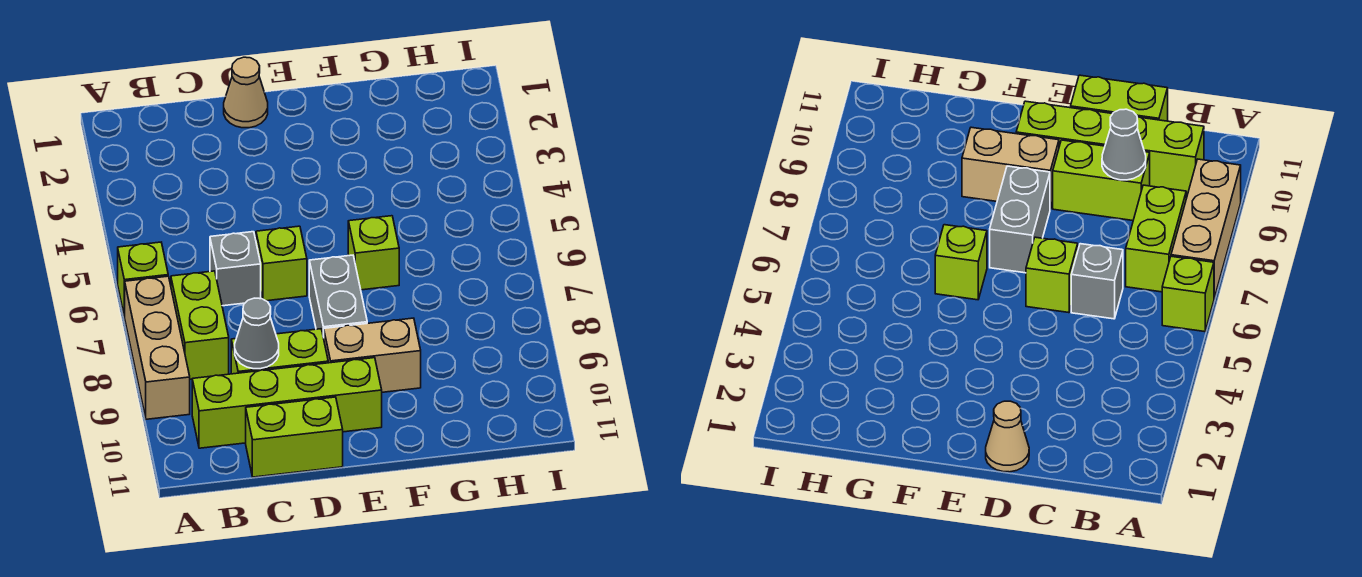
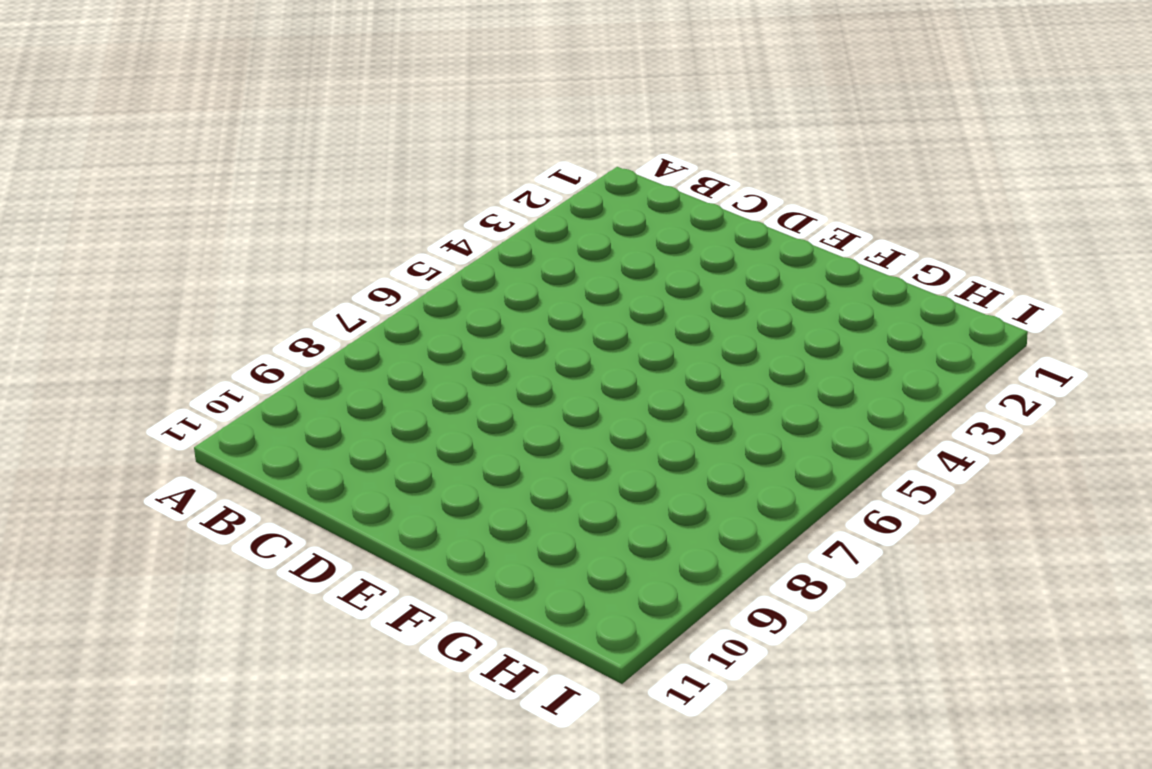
none -> lime 1x1 brick [118,242,168,317]
none -> tan 1x3 brick [125,276,190,419]
none -> lime 1x2 brick [171,271,229,379]

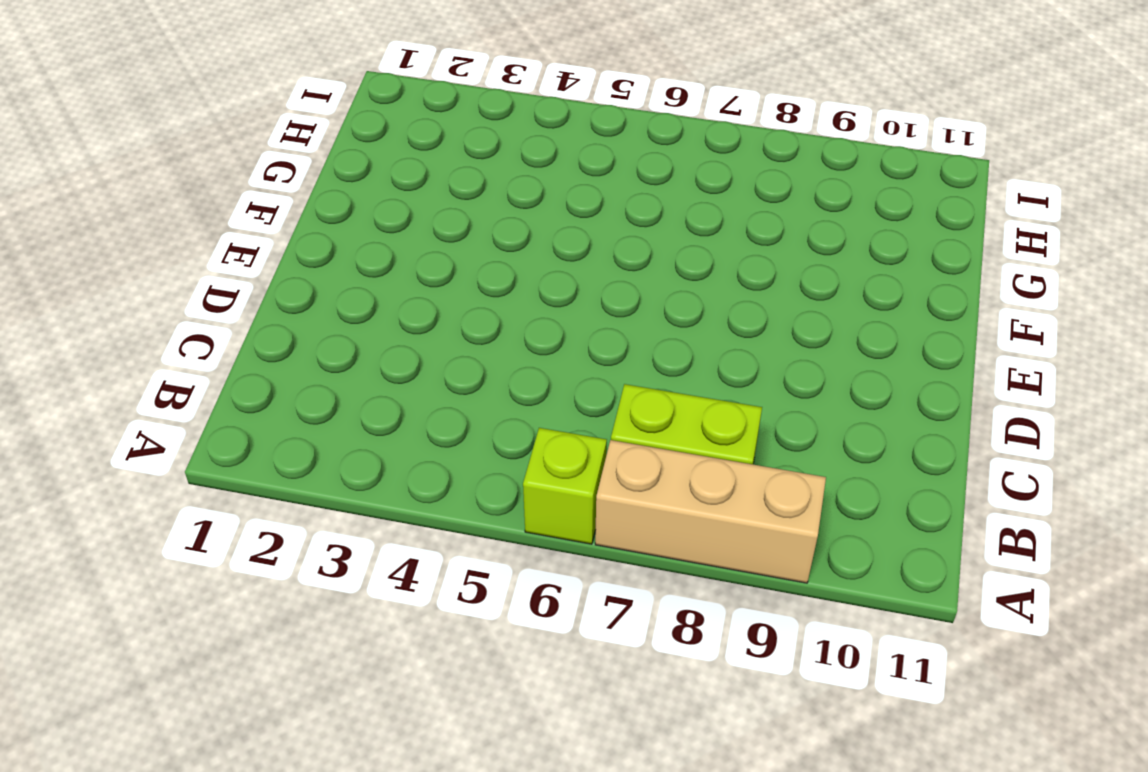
none -> lime 1x4 brick [192,358,382,448]
none -> grey 1x1 brick [210,232,261,306]
none -> lime 1x2 brick [231,329,328,374]

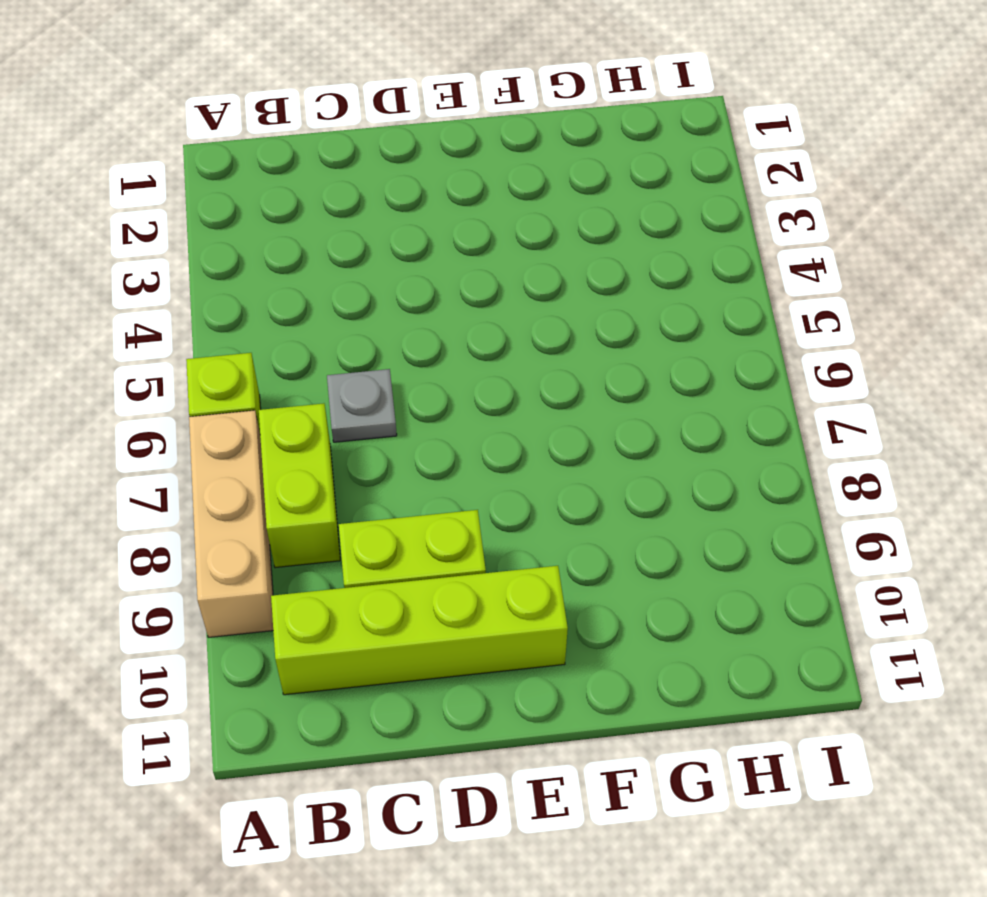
grey 1x1 plate [327,369,397,442] -> grey 1x1 brick [210,232,261,306]
none -> lime 1x2 brick [246,397,343,477]
none -> tan 1x1 cone [224,57,268,128]
none -> lime 1x1 brick [256,226,307,301]

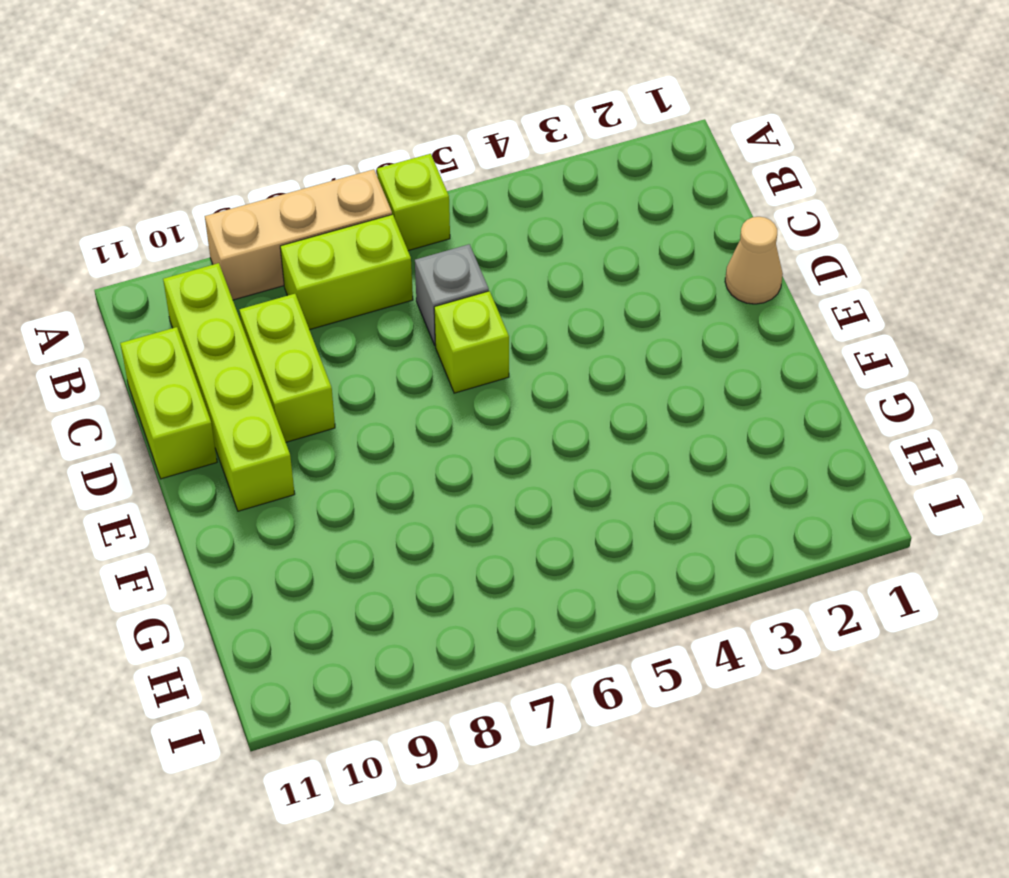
none -> grey 1x2 brick [309,255,367,338]
none -> tan 1x2 brick [324,318,421,392]
none -> lime 1x1 brick [348,216,399,290]

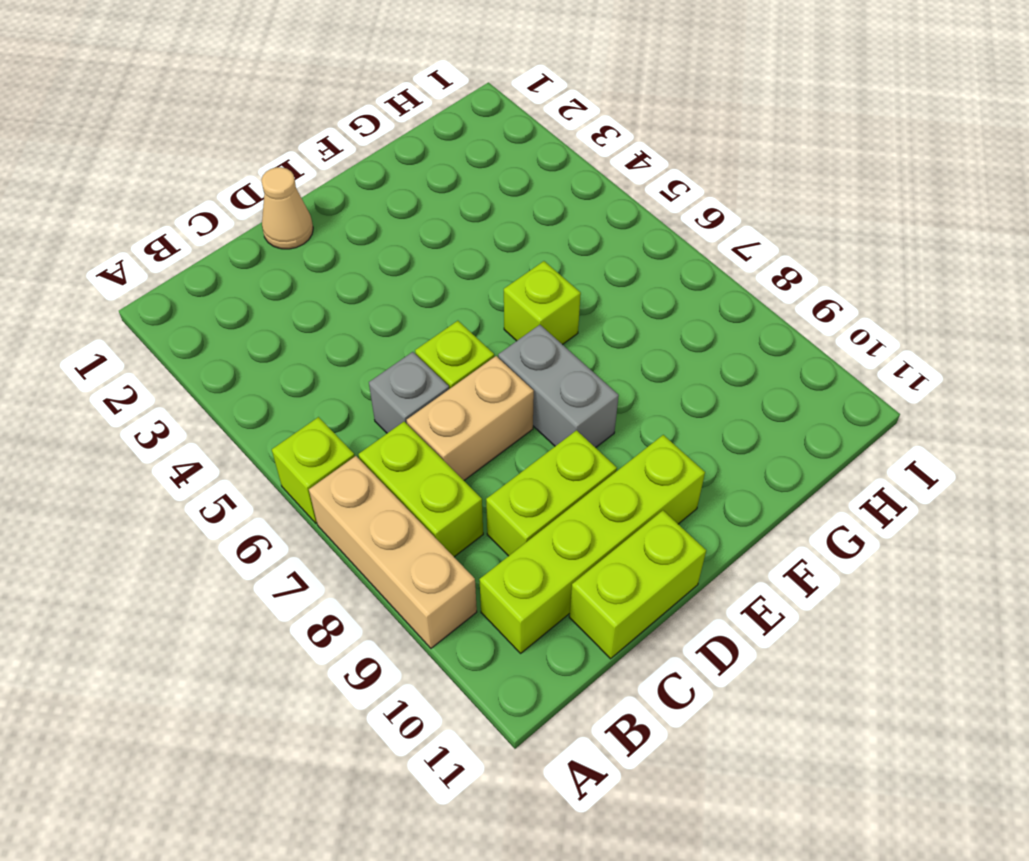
tan 1x2 brick [407,356,534,480] -> tan 1x2 brick moved to [324,318,421,392]
none -> grey 1x1 cone [235,298,279,369]

